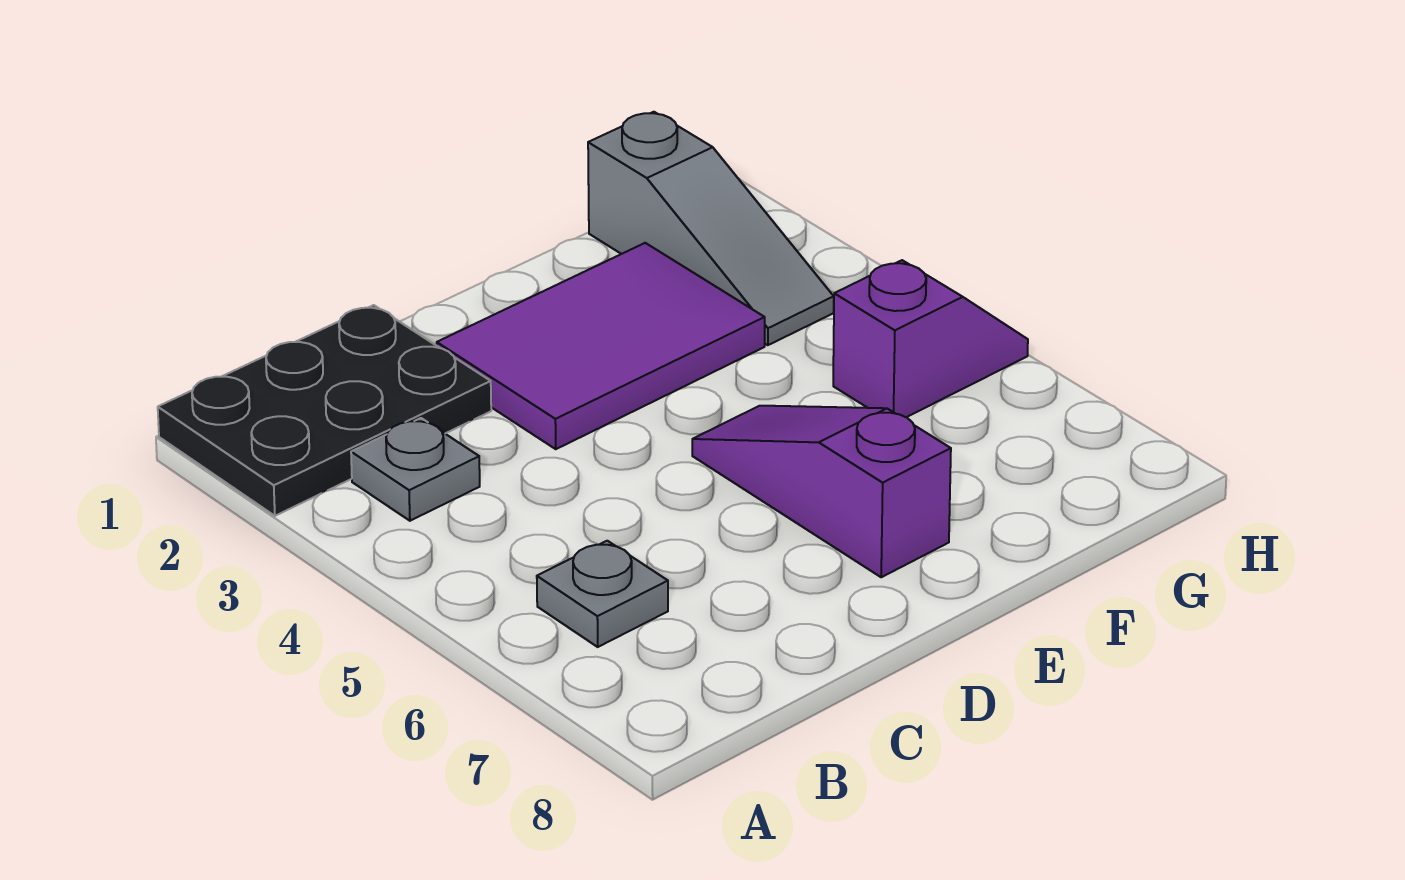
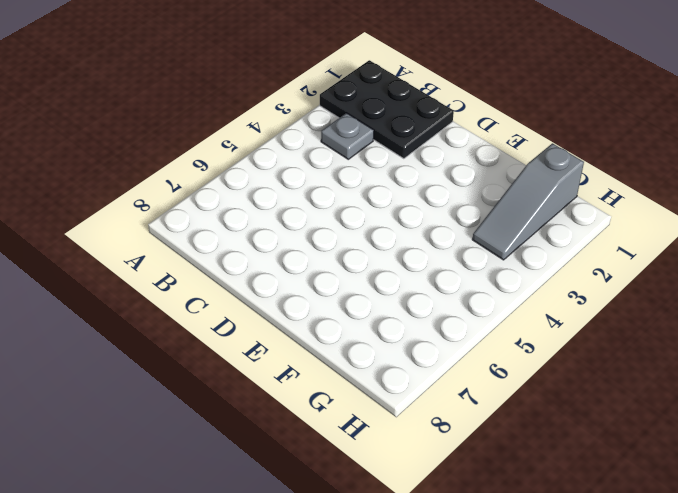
none -> grey 1x1 plate [537,541,668,647]
none -> purple 2x3 tile [437,243,765,449]

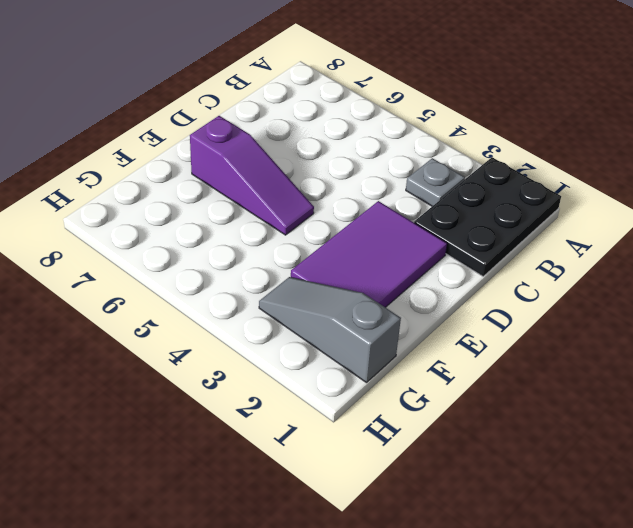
none -> grey 1x1 plate [537,541,668,647]
none -> purple 1x2 slope [833,260,1028,417]

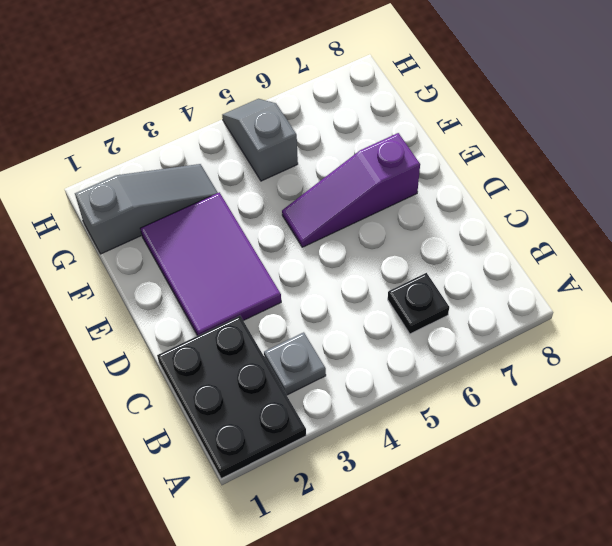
black 1x1 plate [388,273,449,334] -> grey 1x1 plate [537,541,668,647]
grey 1x2 slope [222,99,298,181] -> purple 1x2 slope [833,260,1028,417]

